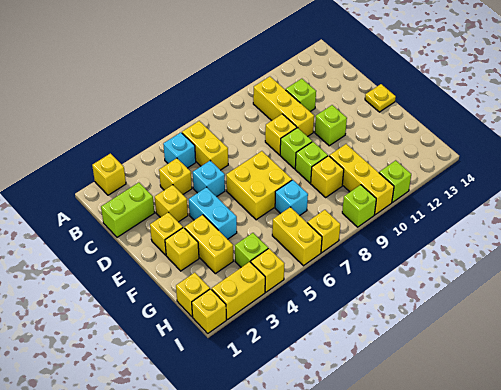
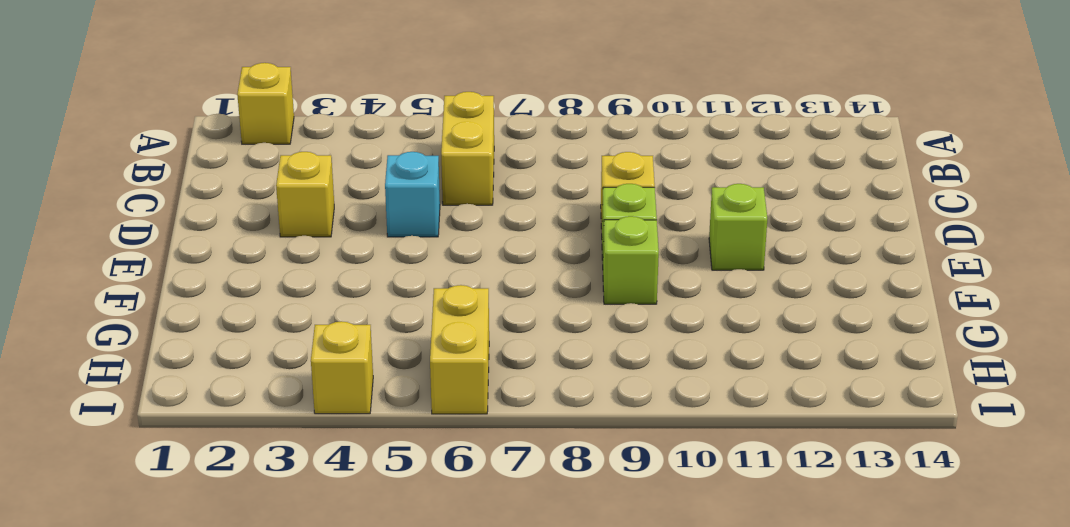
none -> cyan 1x1 brick [163,133,196,168]
none -> yellow 1x3 brick [253,77,314,137]
none -> lime 1x2 brick [101,183,154,237]
none -> yellow 1x1 brick [159,158,192,194]

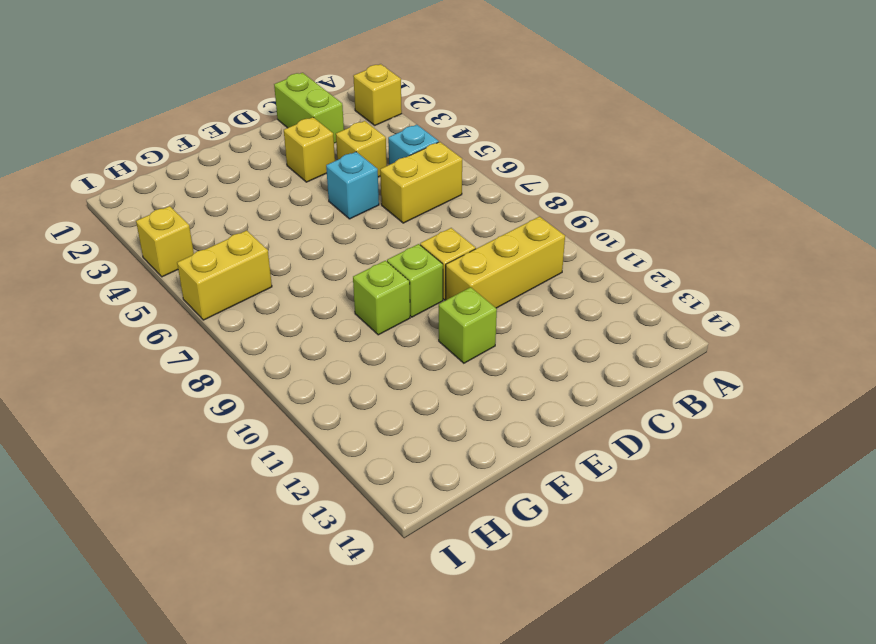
none -> lime 1x1 brick [286,79,316,112]
none -> yellow 1x1 brick [150,212,183,255]
none -> cyan 1x2 brick [189,187,237,239]
none -> yellow 2x2 brick [226,151,292,220]

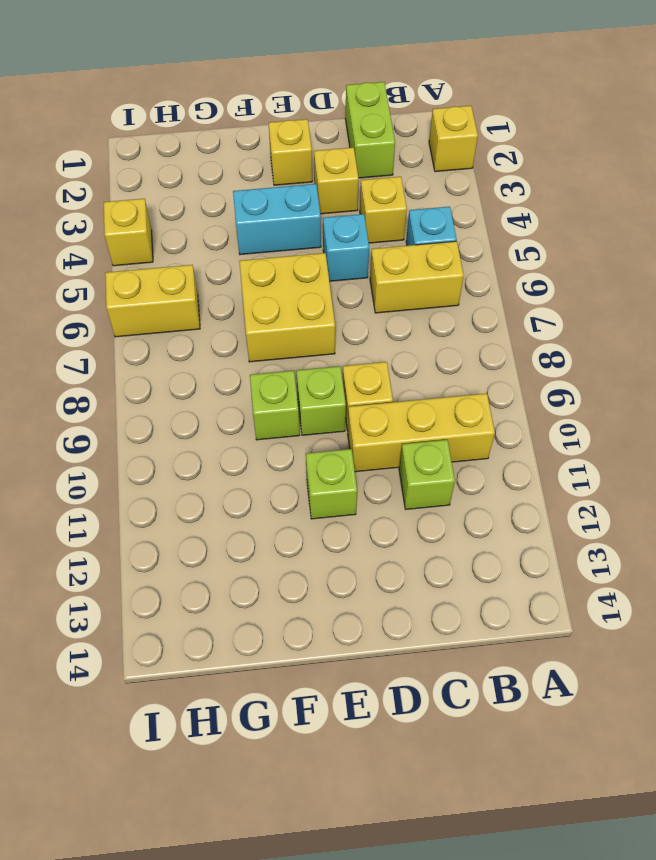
none -> yellow 1x1 plate [365,84,396,112]
none -> yellow 1x1 brick [165,228,199,271]
none -> yellow 1x2 brick [184,215,233,274]
none -> cyan 1x1 brick [275,180,308,216]

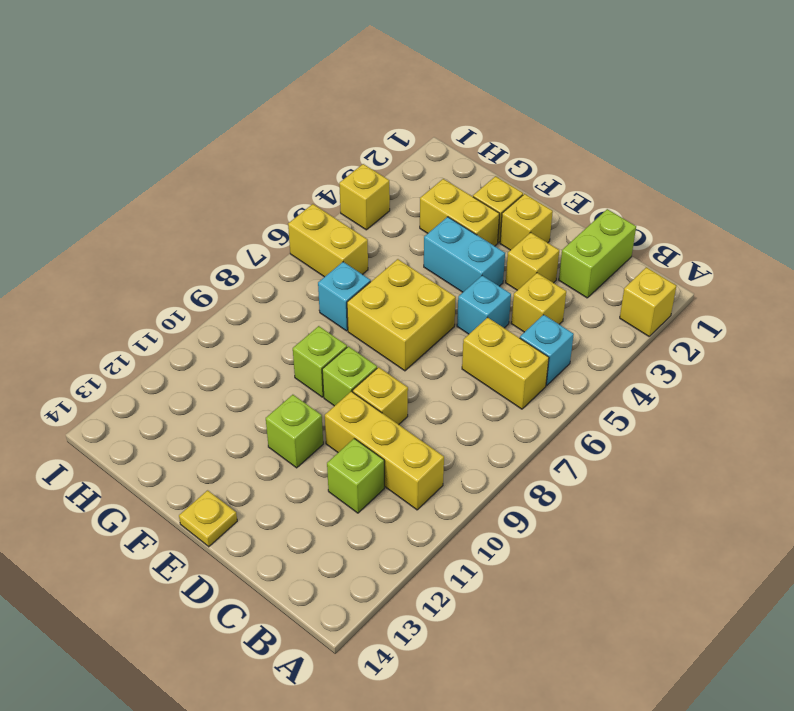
none -> yellow 1x1 brick [311,156,344,197]
none -> yellow 1x3 brick [329,144,394,215]
none -> yellow 1x1 brick [176,273,210,317]
none -> lime 1x1 brick [235,233,268,267]

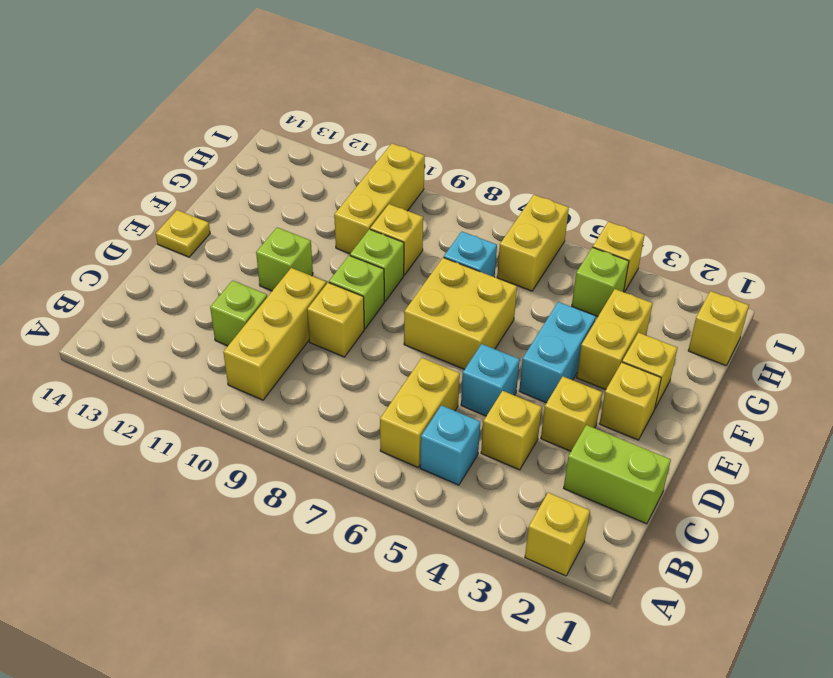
none -> yellow 1x1 brick [192,289,226,333]
none -> yellow 1x2 brick [212,262,265,320]
none -> yellow 1x1 brick [307,210,340,252]
none -> lime 1x1 brick [342,185,376,227]

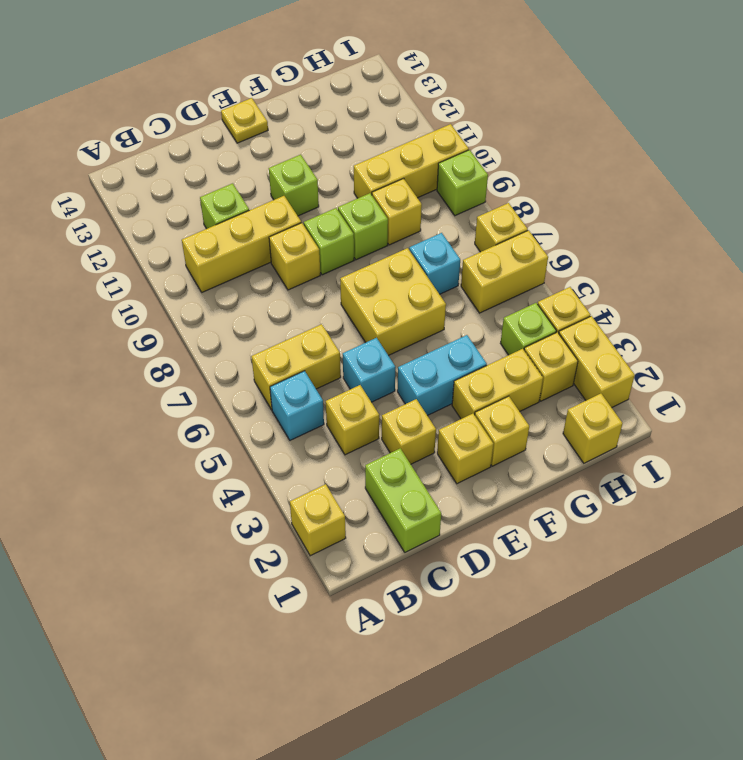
yellow 1x1 brick [524,332,578,401] -> yellow 1x1 brick moved to [192,289,226,333]
none -> lime 1x1 brick [379,160,411,202]

